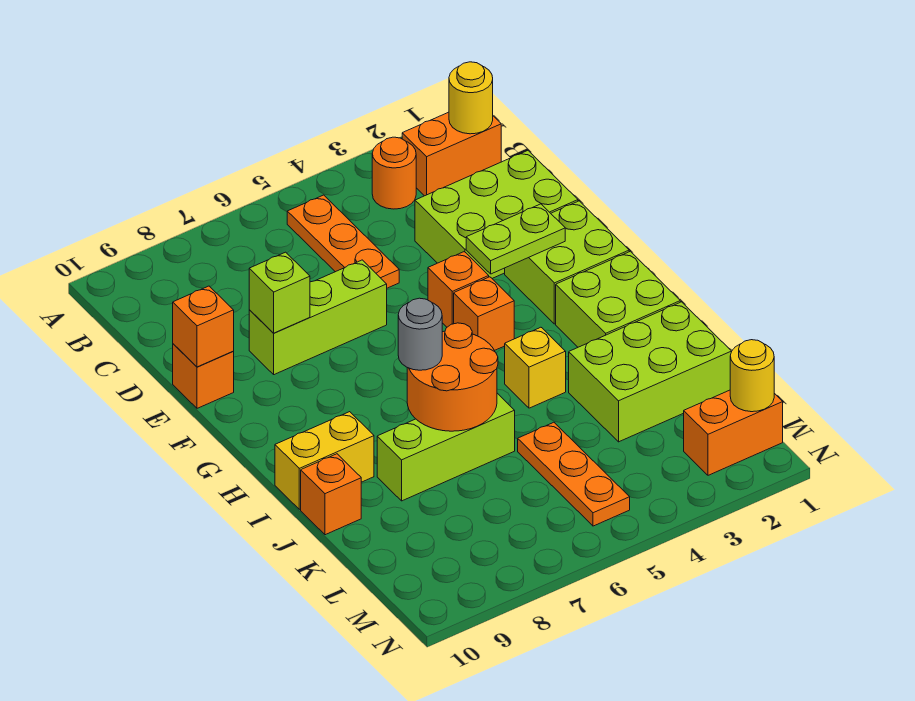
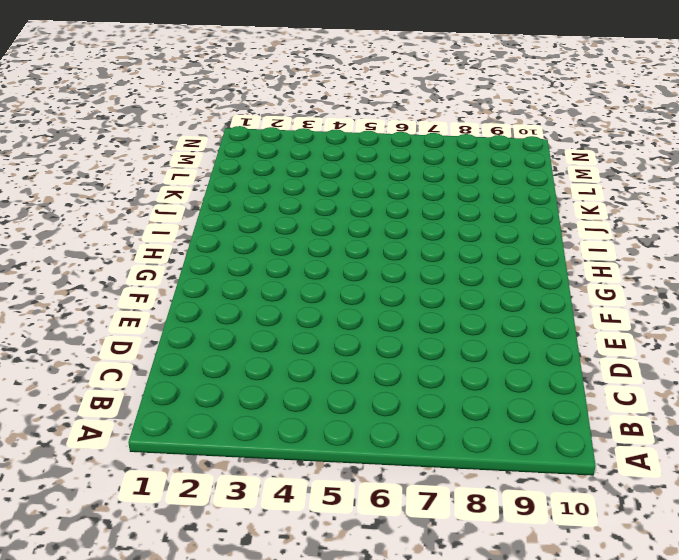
none -> orange 1x2 brick [402,112,501,196]
none -> orange 1x1 round brick [372,137,416,209]
none -> orange 1x3 plate [287,195,399,288]

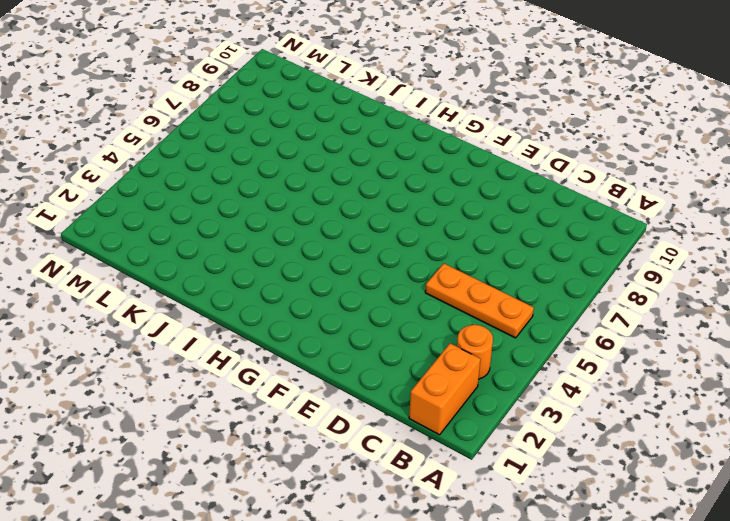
none -> lime 2x3 brick [415,151,578,278]
none -> lime 1x3 brick [249,260,387,375]
none -> orange 1x1 brick [173,344,234,408]

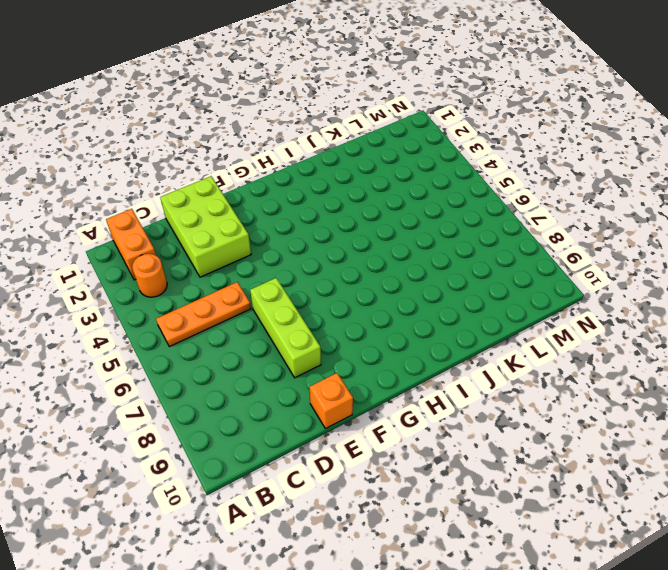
none -> lime 2x2 brick [505,201,629,324]
none -> orange 1x1 brick [428,252,489,327]
none -> orange 1x1 brick [454,277,514,350]

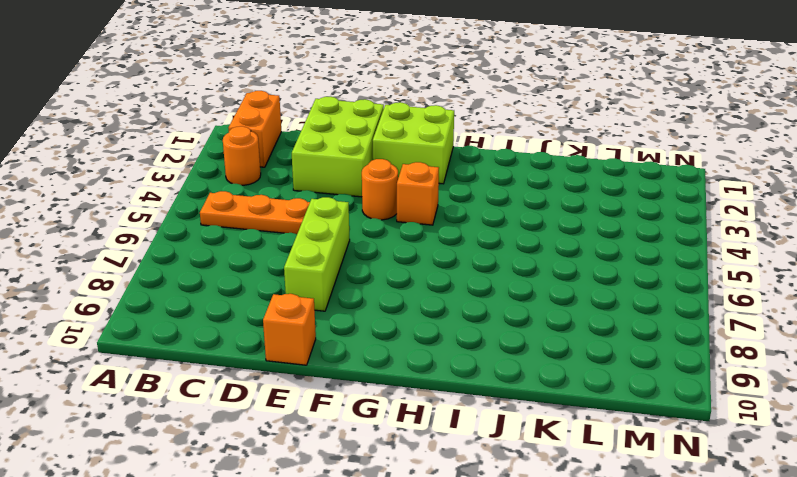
orange 1x1 round brick [362,159,398,220] -> orange 1x1 brick [428,252,489,327]
none -> lime 2x2 brick [556,251,680,347]
none -> yellow 1x1 brick [505,327,566,408]
none -> yellow 1x2 brick [275,412,374,509]

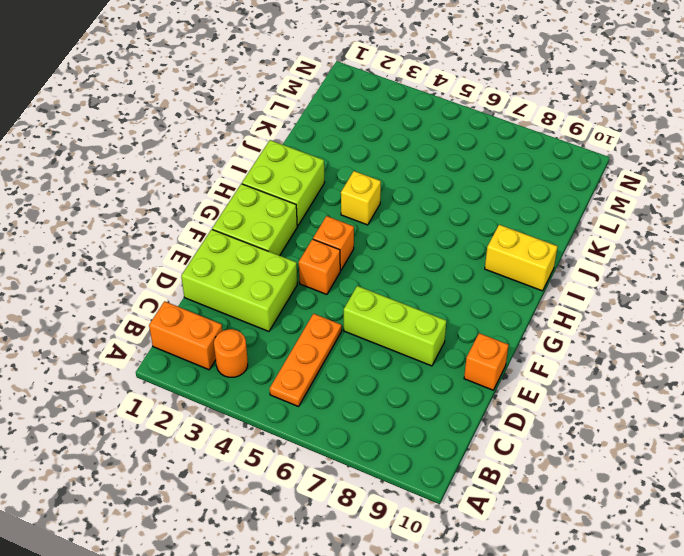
none -> lime 2x3 brick [569,302,732,442]
none -> lime 1x3 brick [377,393,515,501]
none -> orange 1x1 brick [301,454,361,535]

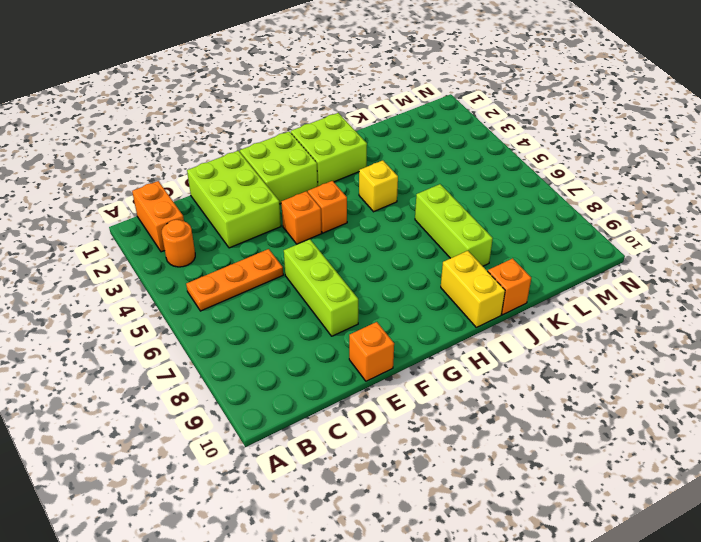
none -> lime 2x3 brick [569,302,732,442]
none -> orange 1x3 plate [518,422,630,526]
none -> orange 1x2 brick [684,390,783,475]

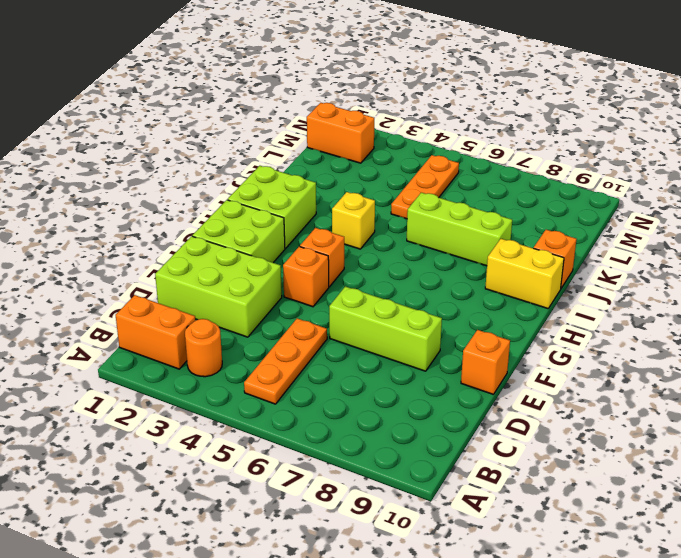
none -> lime 2x3 brick [569,302,732,442]
none -> yellow 1x1 round brick [449,62,493,134]
none -> lime 1x1 brick [249,252,310,333]

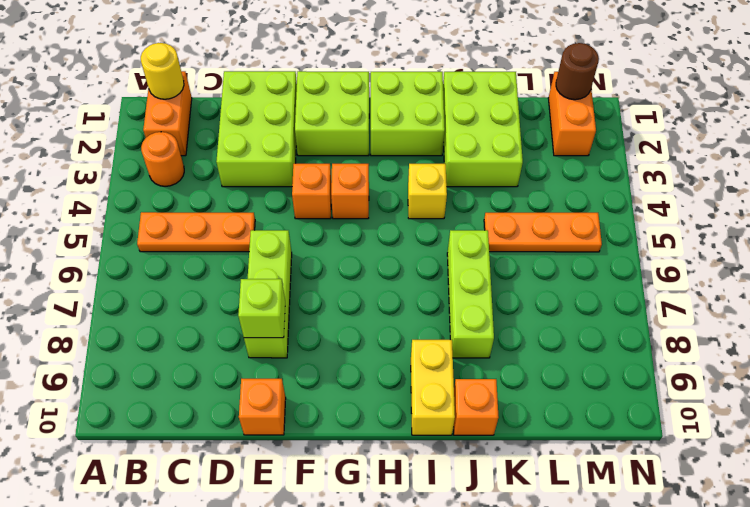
brown 1x1 round brick [556,43,599,100] -> yellow 1x1 round brick [730,340,774,412]
none -> orange 1x1 brick [173,286,234,367]
none -> lime 1x2 plate [466,204,565,274]
none -> orange 2x2 round brick [407,323,498,431]

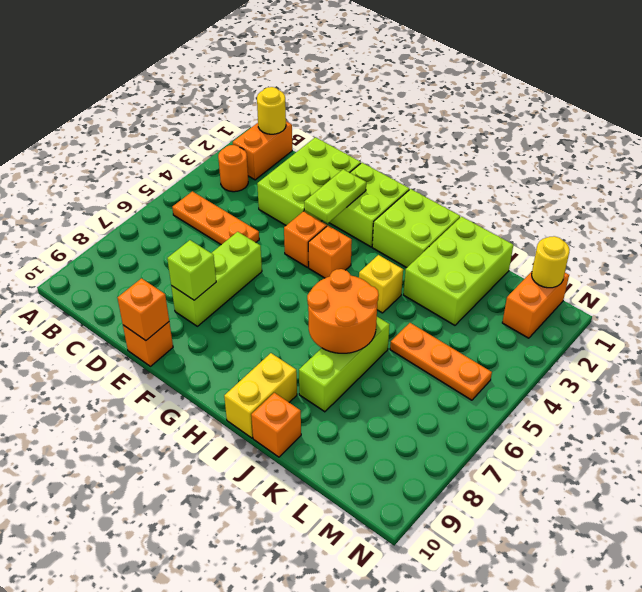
none -> grey 1x1 round brick [398,298,442,370]

